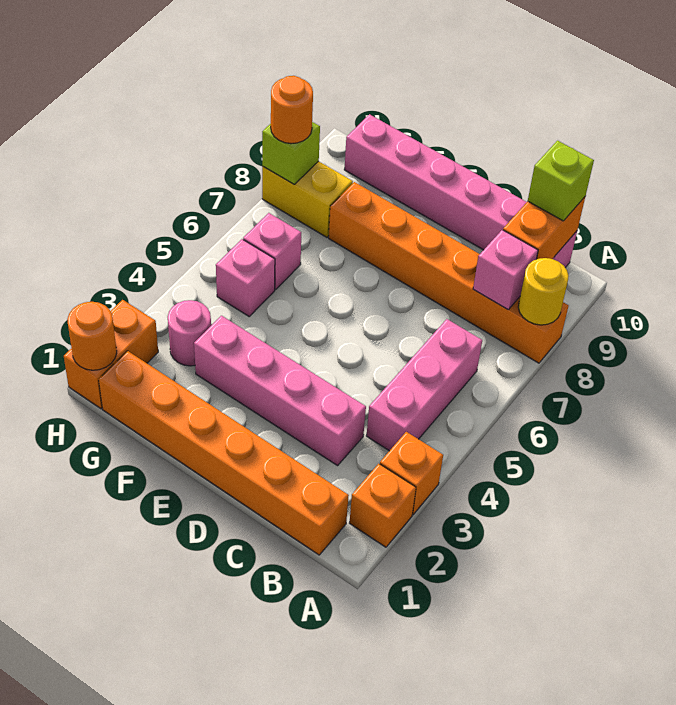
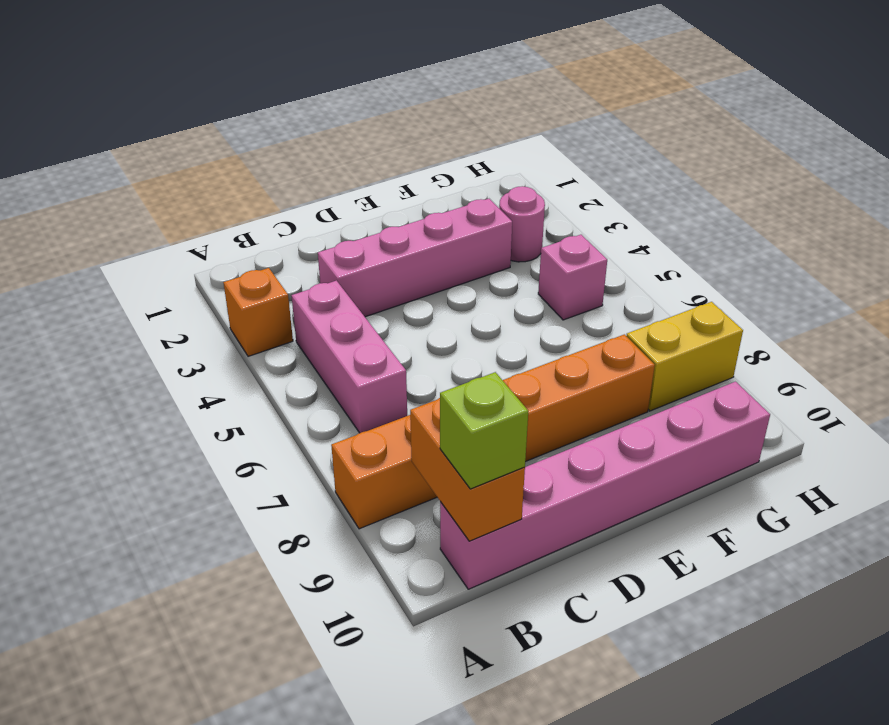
none -> orange 1x1 brick [350,464,416,547]
none -> orange 1x6 brick [99,351,349,555]
none -> pink 1x1 brick [243,213,301,290]

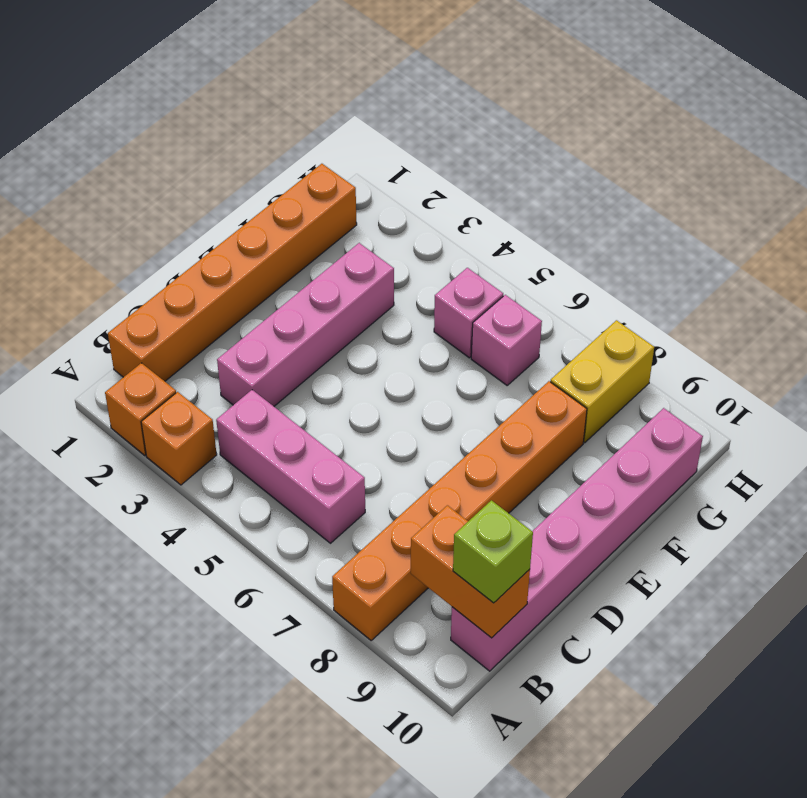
none -> pink 1x1 round brick [168,300,211,366]
none -> orange 1x2 brick [64,300,158,409]
none -> yellow 1x1 round brick [518,258,569,325]

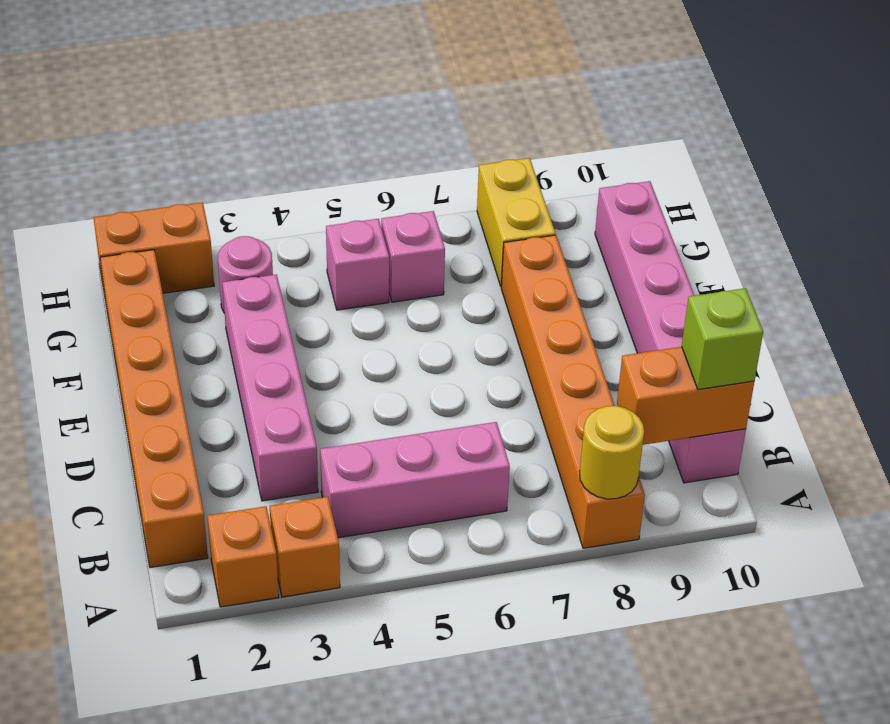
none -> pink 1x1 brick [473,230,538,309]
none -> orange 1x1 round brick [68,302,117,370]
none -> lime 1x1 brick [262,122,320,184]

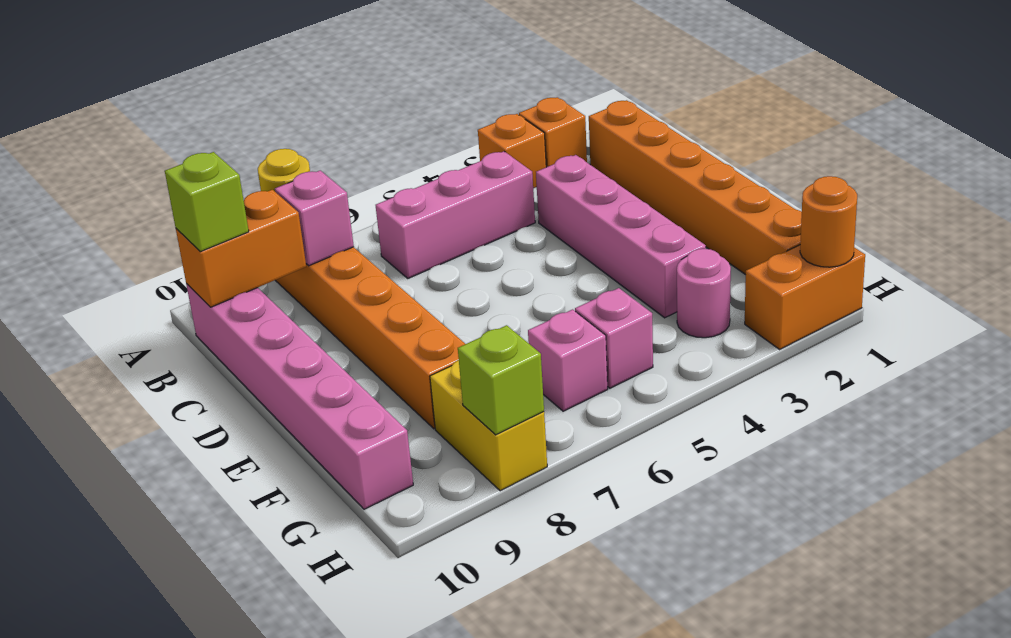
none -> orange 1x1 round brick [271,76,313,144]

